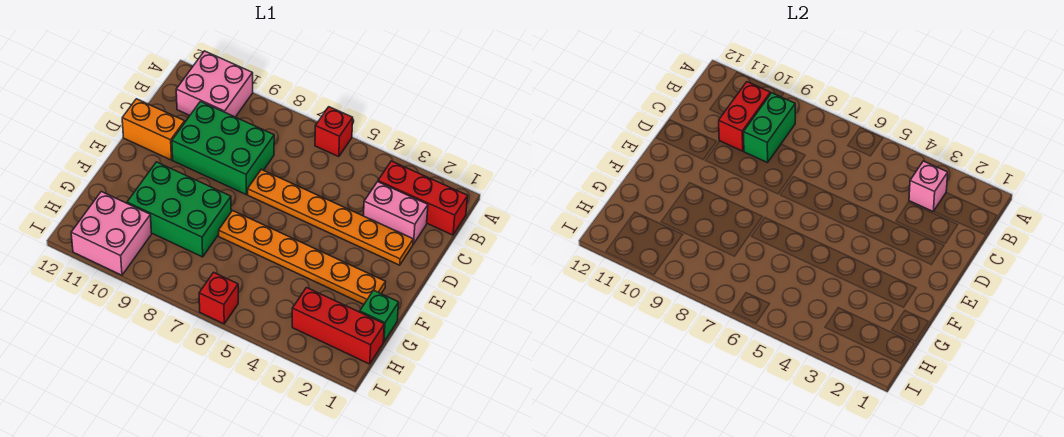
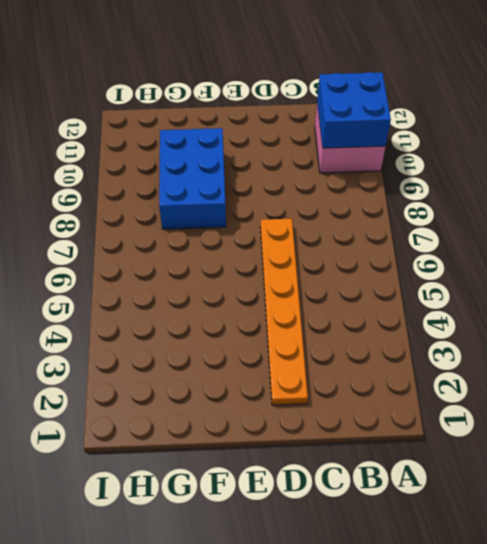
blue 2x2 brick [317,72,391,148] -> red 1x2 brick [719,82,770,151]
blue 2x3 brick [159,128,226,229] -> green 2x3 brick [127,162,231,257]
none -> red 1x1 brick [315,107,353,157]
none -> red 1x3 brick [378,161,468,235]
none -> pink 1x2 brick [364,182,428,244]

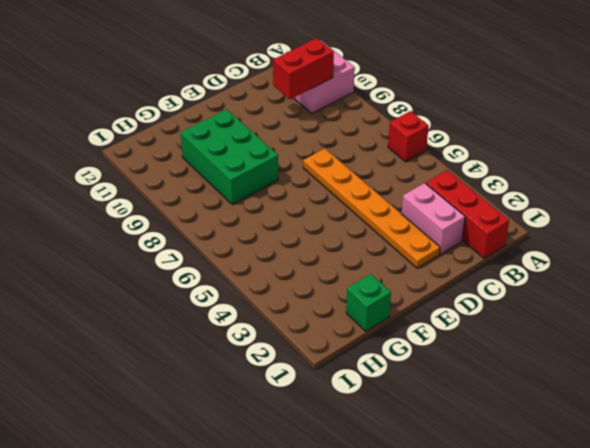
none -> green 2x3 brick [172,102,274,194]
none -> orange 1x2 brick [122,99,185,160]
none -> orange 1x6 plate [219,211,385,304]

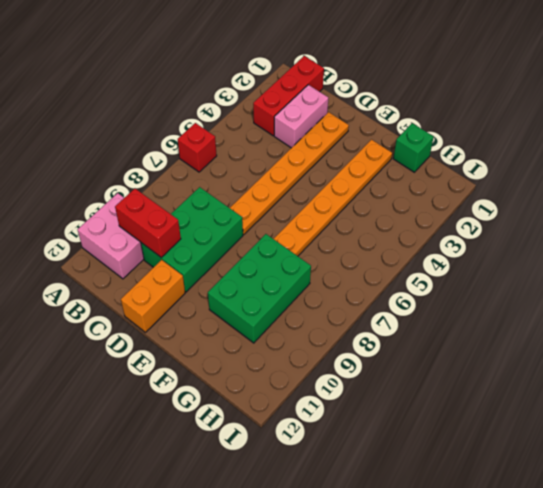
none -> red 1x3 brick [292,288,384,364]
none -> pink 2x2 brick [71,192,151,275]
none -> red 1x1 brick [199,272,238,324]

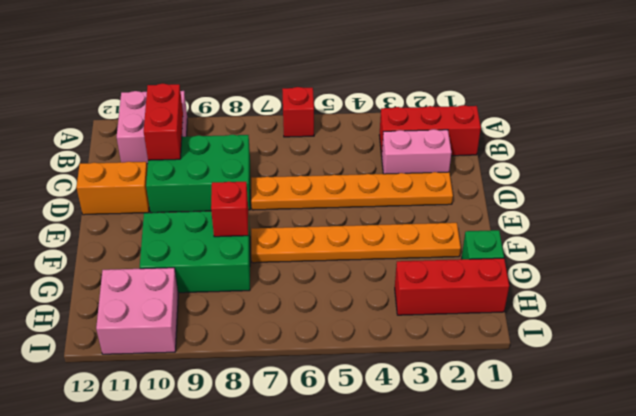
red 1x1 brick [211,182,248,237] -> red 1x1 brick moved to [199,272,238,324]
none -> pink 1x1 brick [909,161,948,211]
none -> green 1x2 brick [744,93,795,163]

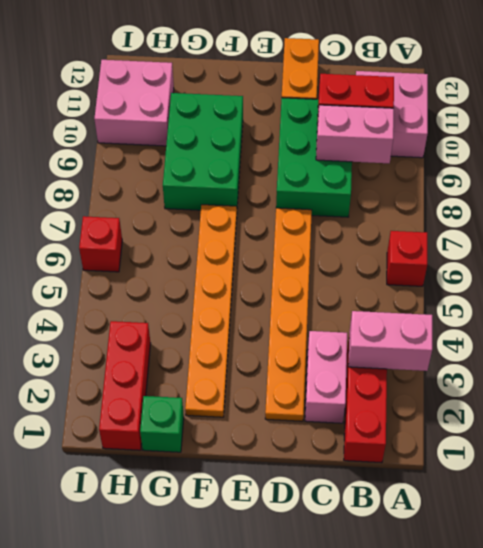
pink 1x2 brick [348,311,432,371] -> pink 1x1 brick [909,161,948,211]
pink 1x2 brick [316,105,394,163] -> green 1x2 brick [744,93,795,163]

